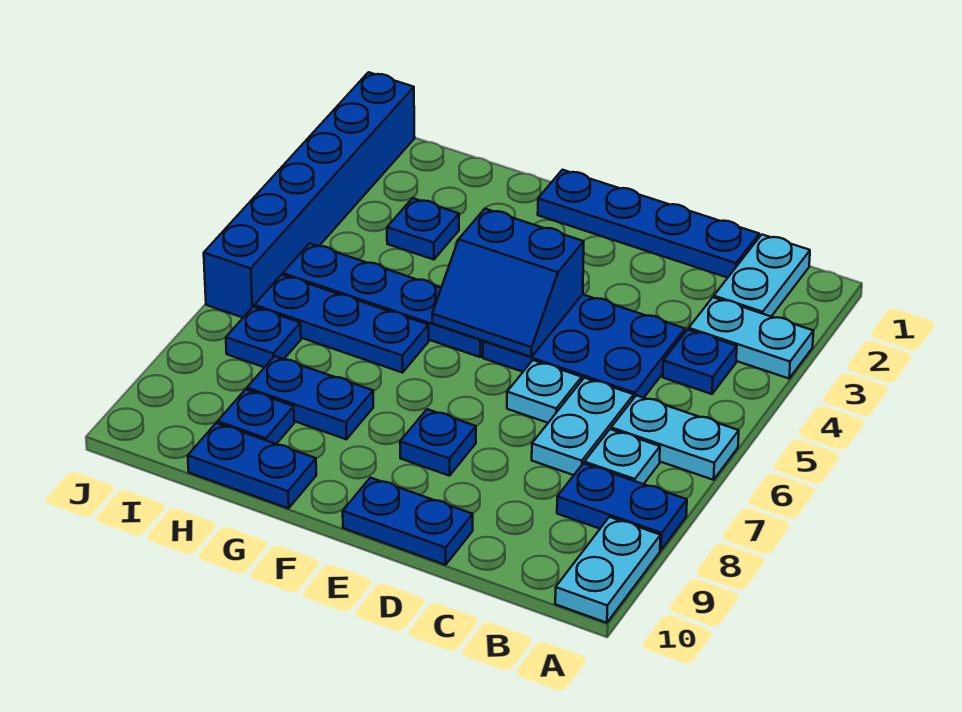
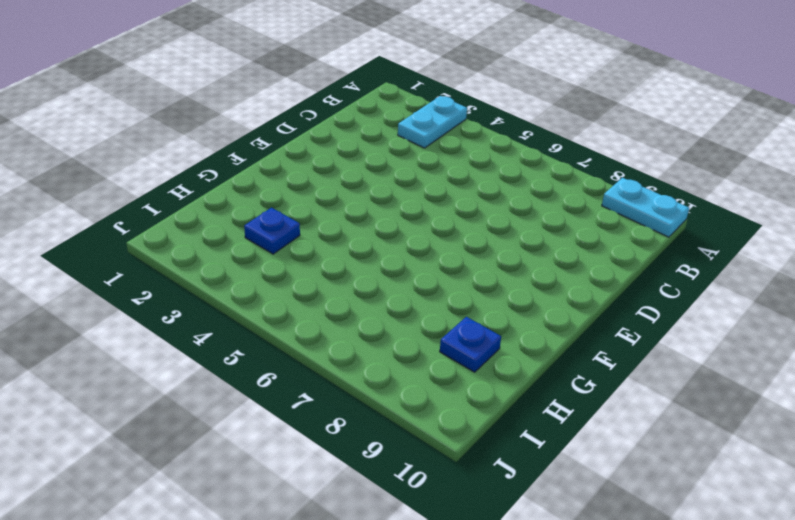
none -> cyan 1x2 plate [611,395,739,480]
none -> blue 1x2 plate [557,463,687,550]
none -> cyan 1x2 plate [714,235,810,316]

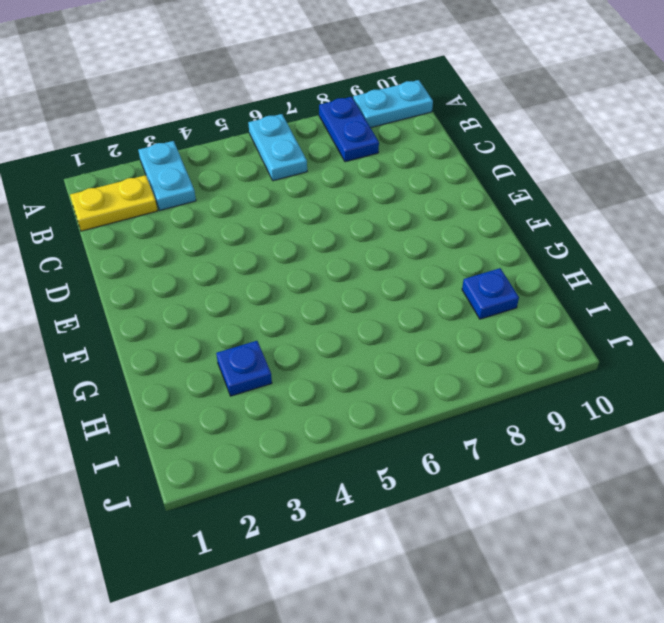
yellow 1x2 plate [70,175,158,231] -> cyan 1x2 plate [714,235,810,316]
none -> blue 1x1 plate [663,330,737,394]
none -> cyan 1x1 plate [584,429,660,484]
none -> blue 1x4 plate [538,170,759,278]

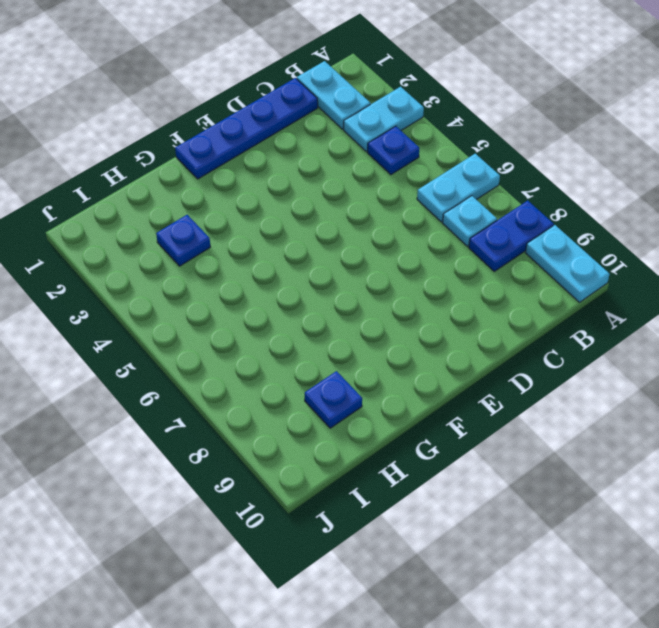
none -> blue 2x3 plate [483,294,685,398]
none -> cyan 1x2 plate [532,378,634,475]
none -> cyan 1x1 plate [507,360,582,423]

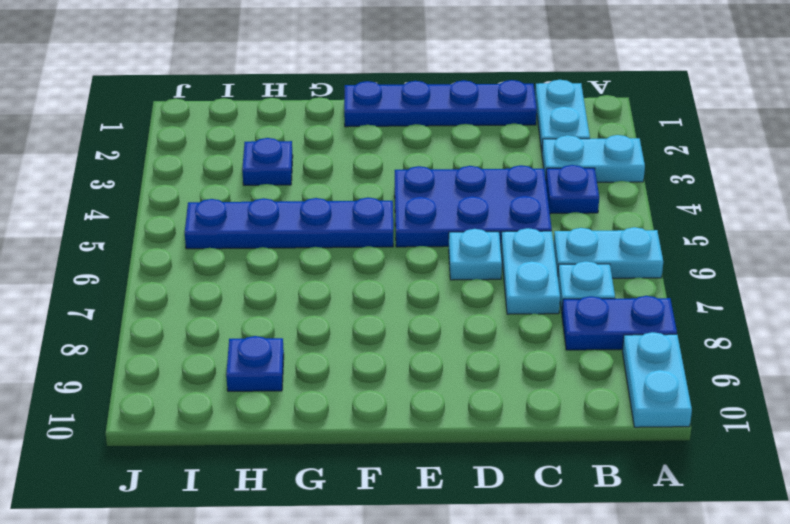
none -> blue 1x2 plate [343,478,473,565]
none -> blue 1x1 plate [400,409,476,476]
none -> blue 1x3 plate [255,275,429,373]

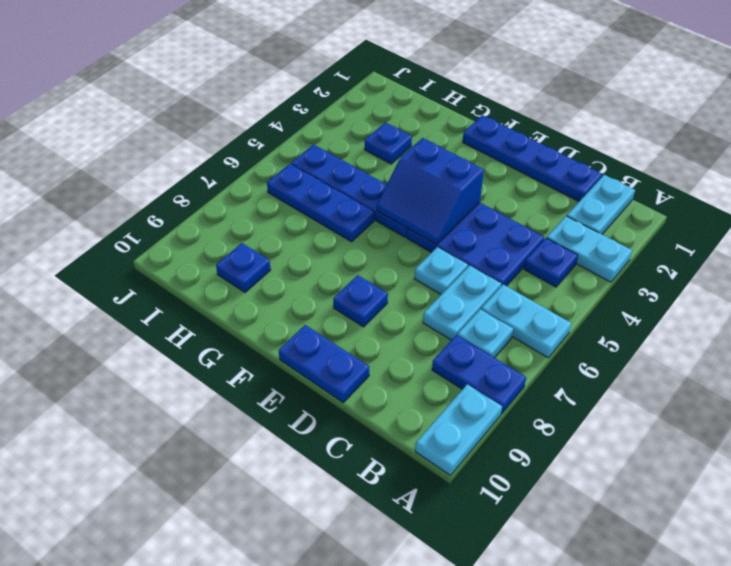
none -> blue 1x2 plate [247,356,373,439]
none -> blue 1x2 plate [188,423,316,508]
none -> blue 1x1 plate [226,307,301,367]

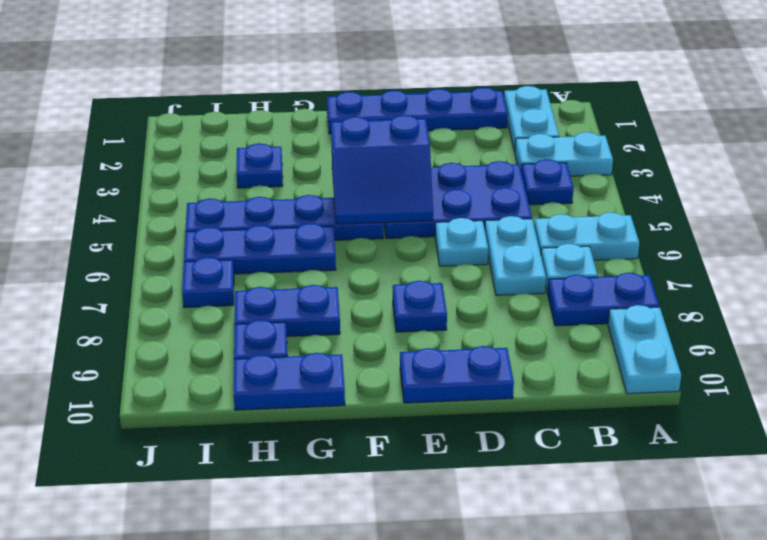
none -> blue 1x6 brick [204,72,415,318]

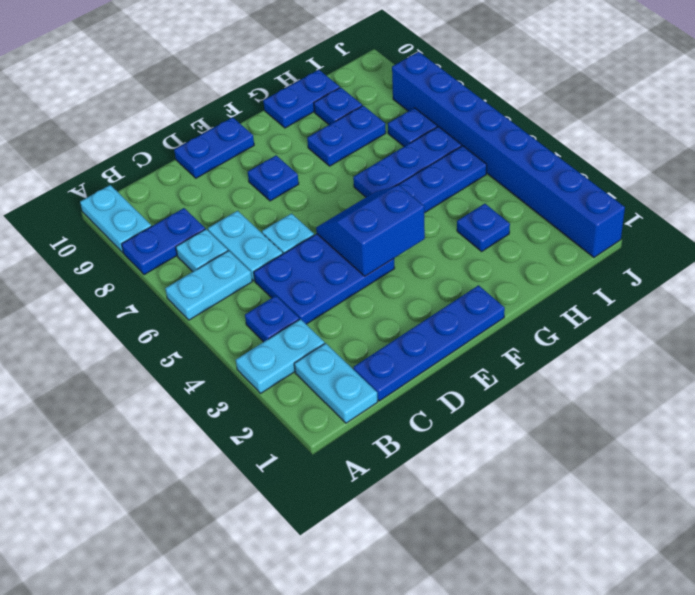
blue 1x8 brick [392,52,625,257] -> blue 1x6 brick [204,72,415,318]

